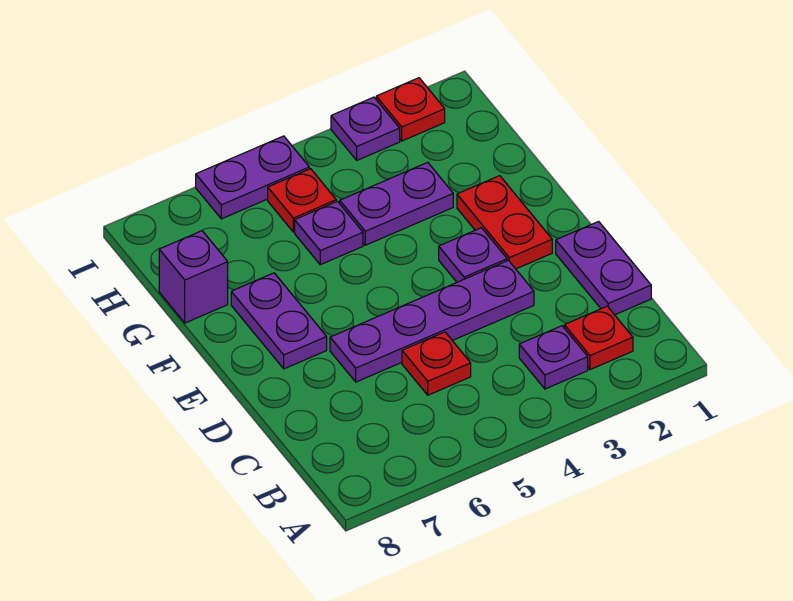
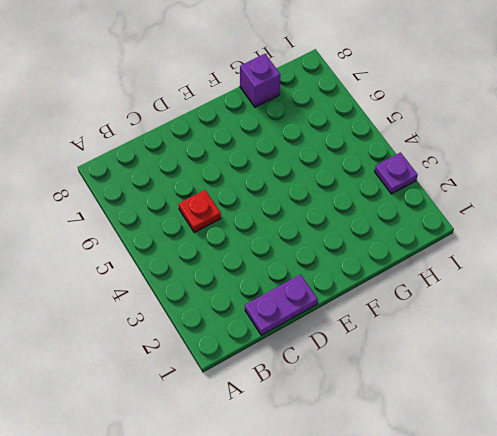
none -> red 1x1 plate [564,306,633,370]
none -> purple 1x1 plate [519,326,588,389]
none -> purple 1x4 plate [330,260,534,382]

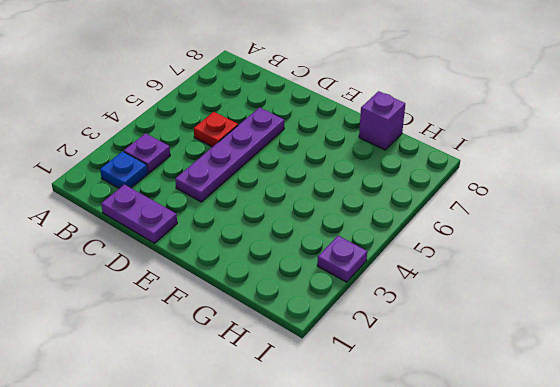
blue 1x1 plate [100,151,148,188] -> red 1x1 plate [564,306,633,370]
none -> red 1x2 plate [457,176,552,269]
none -> purple 1x1 plate [439,228,507,282]
none -> purple 1x2 plate [231,273,327,369]

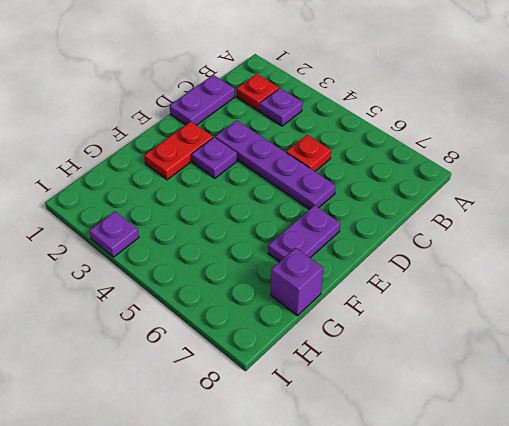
none -> purple 1x2 plate [340,162,453,245]
none -> purple 1x1 plate [295,201,363,265]
none -> red 1x1 plate [268,169,336,232]

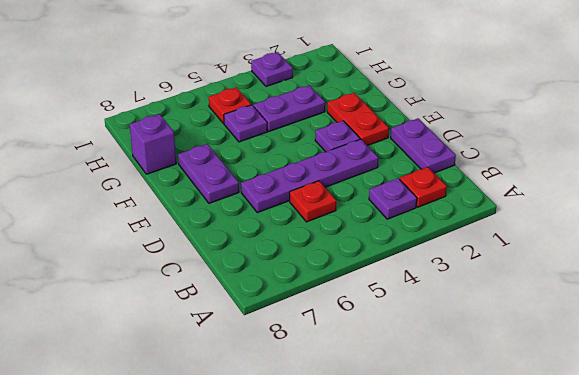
none -> red 1x1 plate [376,78,445,141]
none -> purple 1x2 plate [196,136,309,219]

